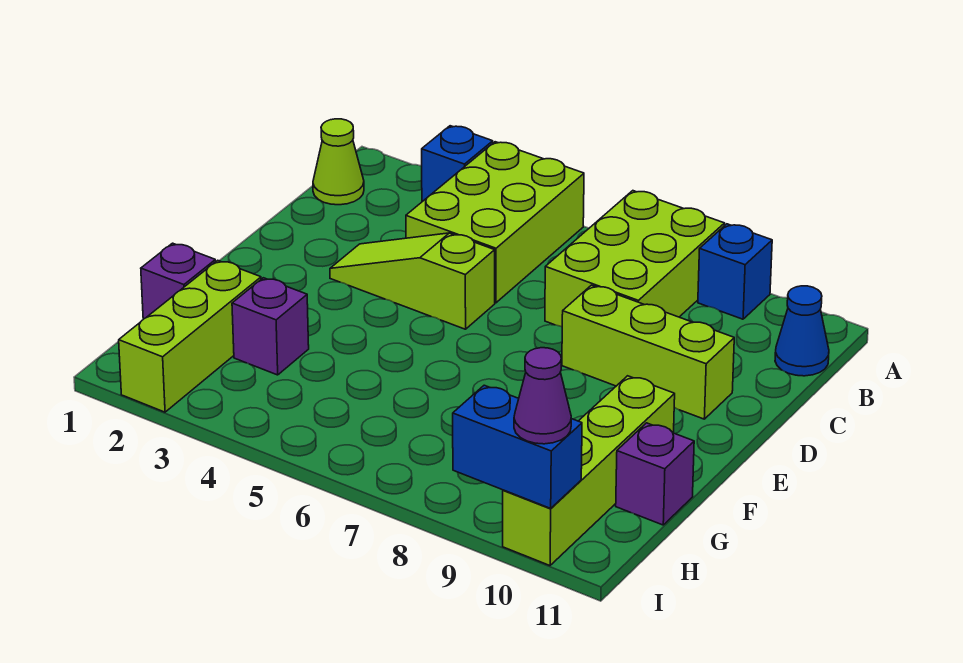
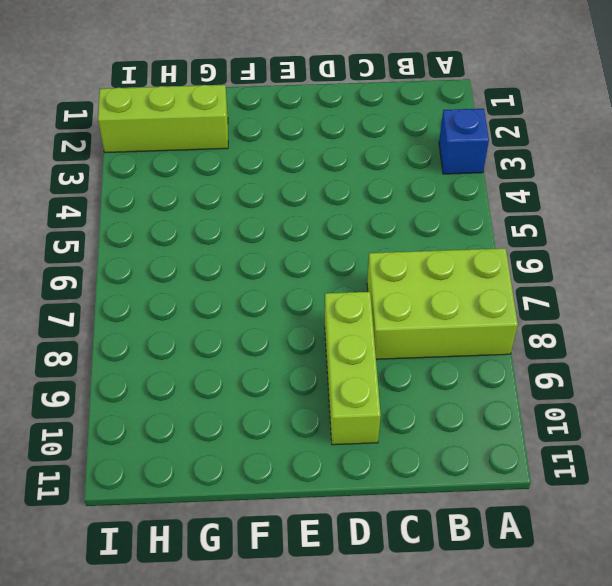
none -> lime 2x3 brick [406,142,584,303]
none -> blue 1x1 brick [698,224,772,319]
none -> lime 1x1 cone [313,119,364,205]

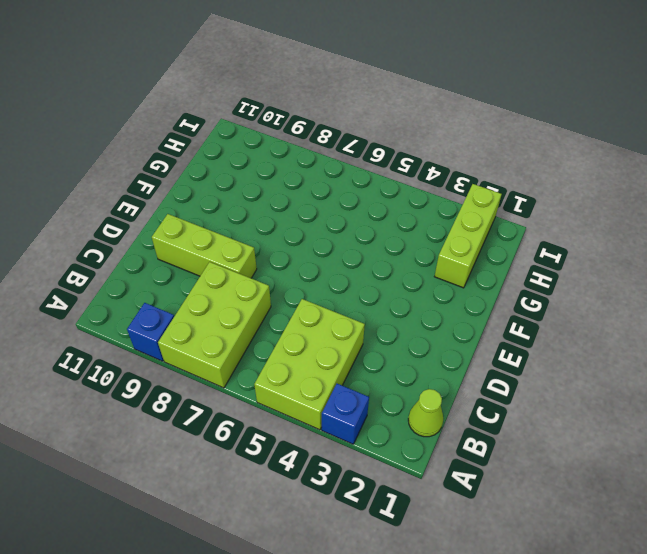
none -> blue 1x1 cone [775,286,829,376]
none -> lime 1x3 slope [330,233,495,329]
none -> lime 1x4 brick [503,376,675,566]

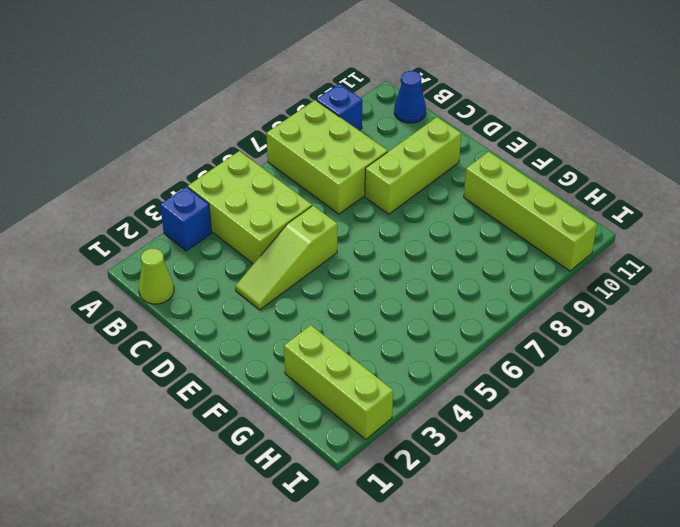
none -> purple 1x1 brick [141,243,216,319]
none -> purple 1x1 brick [232,278,309,375]
none -> purple 1x1 brick [616,423,694,525]

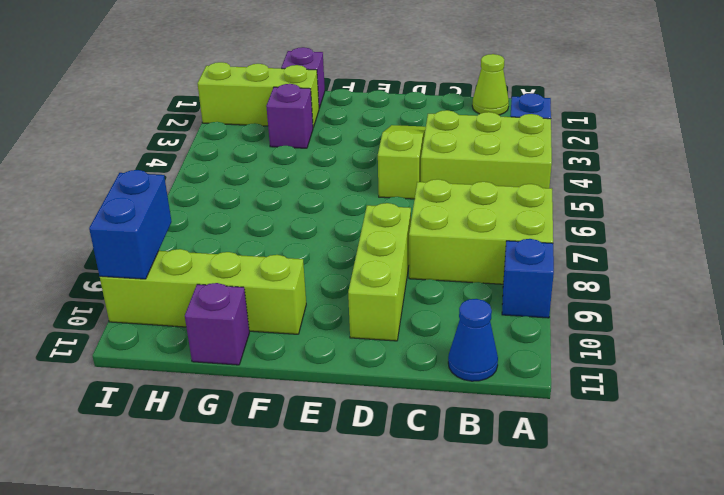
none -> purple 1x1 cone [514,348,571,444]

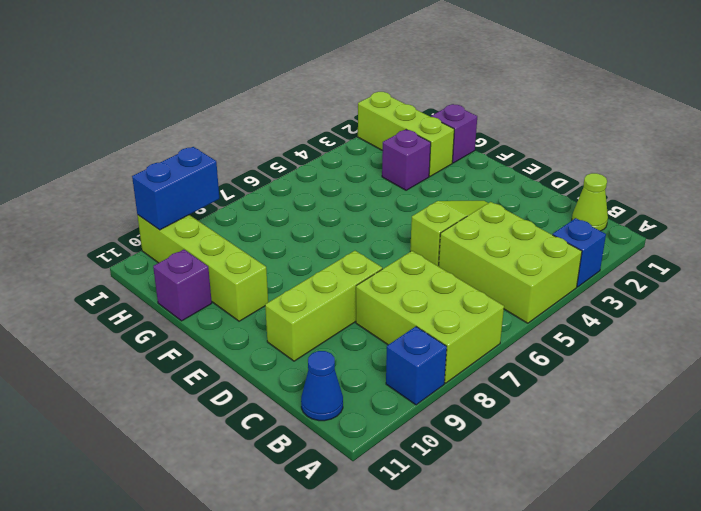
none -> purple 1x1 cone [514,348,571,444]

